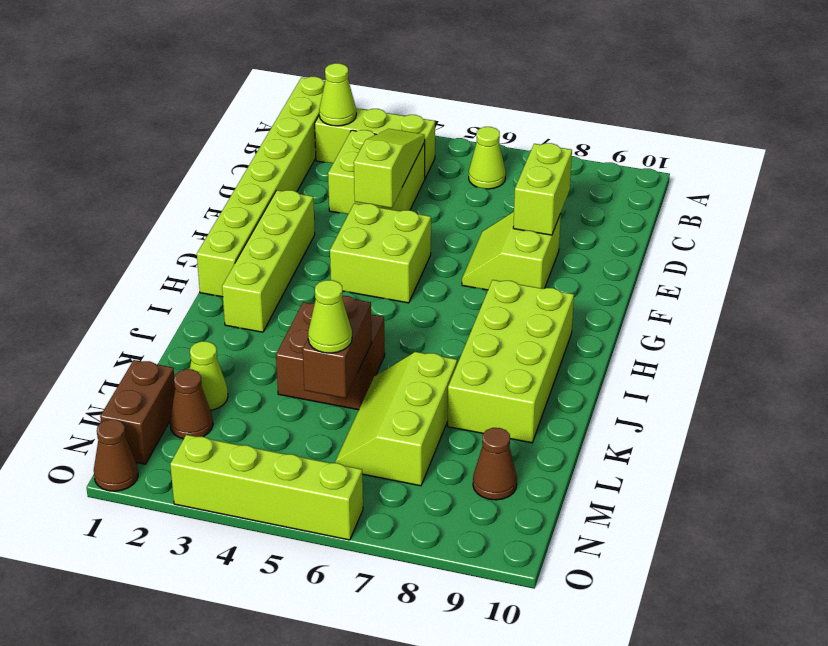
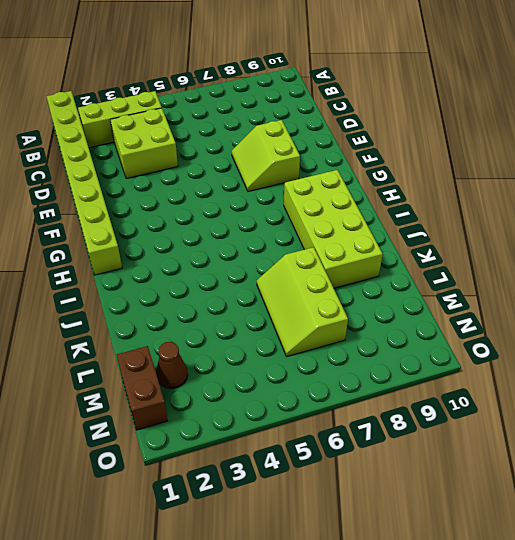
none -> lime 1x1 cone [469,127,506,189]
none -> lime 1x4 brick [222,190,315,332]
none -> lime 2x2 brick [330,203,431,303]

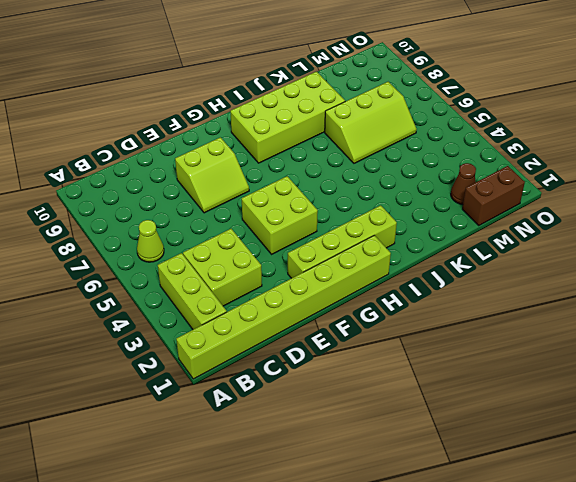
none -> brown 2x2 brick [276,302,385,410]
none -> lime 1x1 cone [190,341,228,410]
none -> brown 1x1 cone [473,428,517,500]

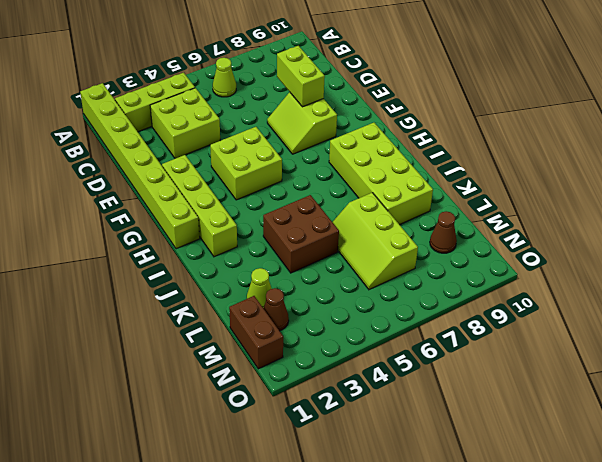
none -> brown 1x1 cone [94,419,138,491]
none -> lime 1x4 brick [170,435,363,540]
none -> lime 1x1 cone [319,63,356,126]

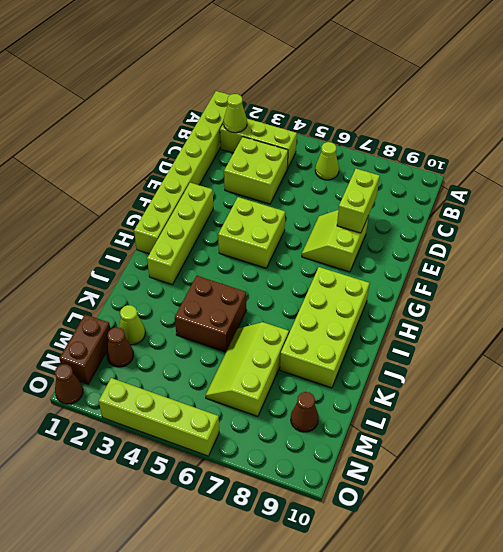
none -> lime 1x3 slope [354,129,425,208]
none -> brown 1x2 brick [303,296,372,398]
none -> lime 1x1 cone [308,280,352,353]

